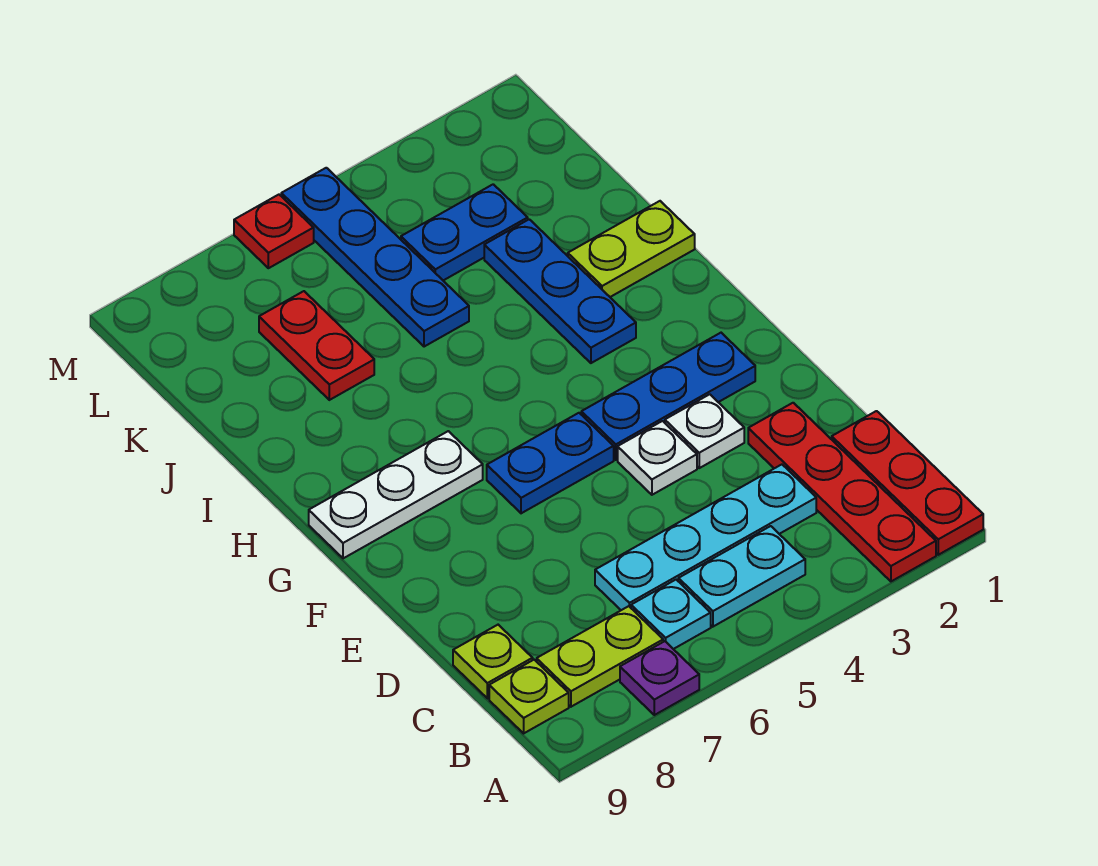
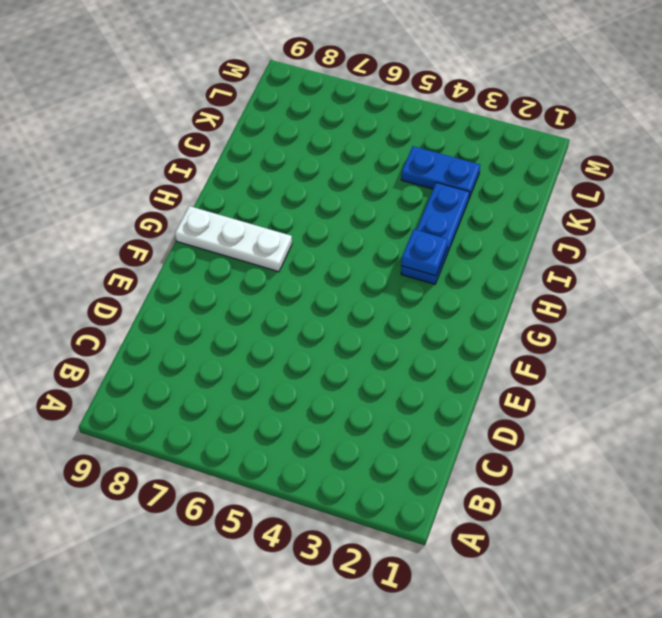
blue 1x1 plate [401,229,448,276] -> none
none -> red 1x3 plate [832,411,983,555]
none -> red 1x4 plate [748,403,936,581]
none -> purple 1x1 plate [620,641,699,715]

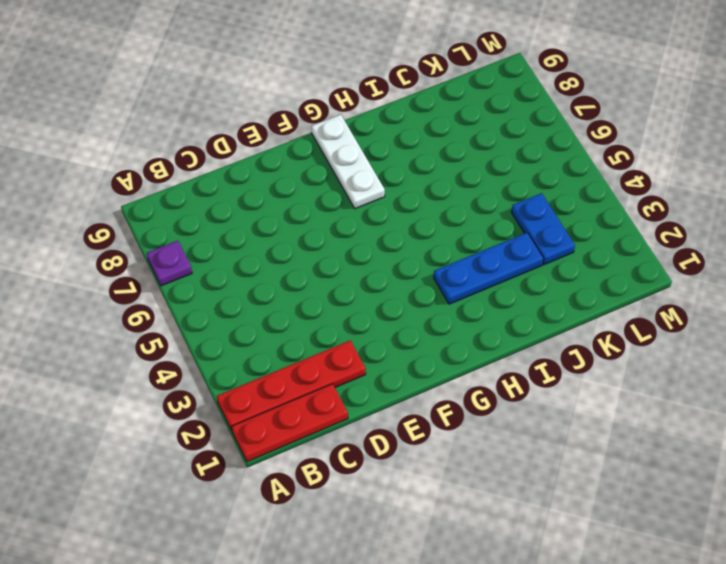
none -> cyan 1x2 plate [678,526,805,627]
none -> cyan 1x1 plate [631,580,711,649]
none -> lime 1x2 plate [537,606,663,707]

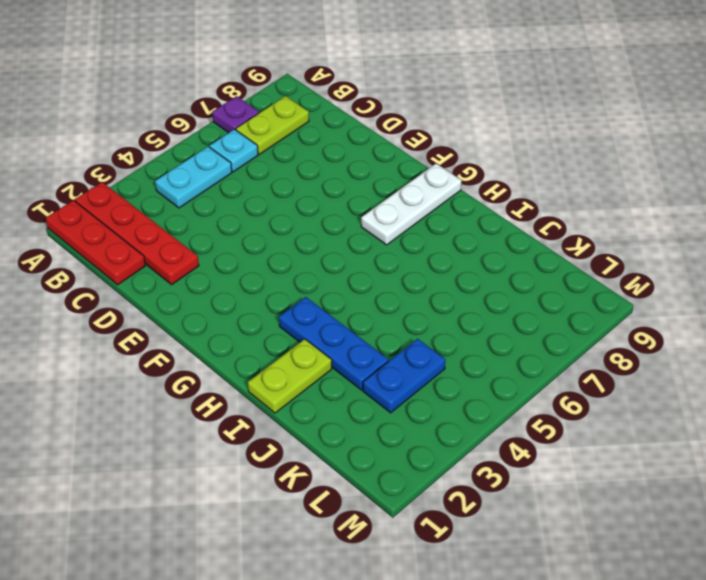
none -> lime 1x1 plate [489,660,569,733]
none -> cyan 1x4 plate [595,465,816,610]
none -> lime 1x1 plate [453,625,533,699]

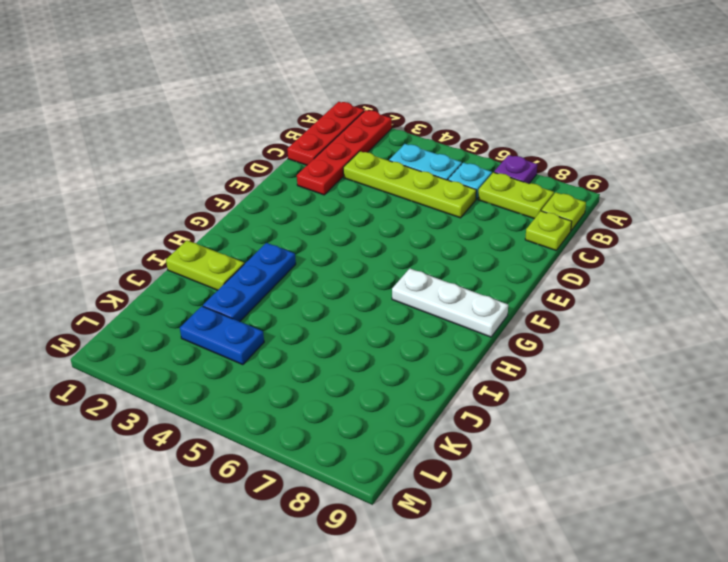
lime 1x4 plate [343,151,476,218] -> cyan 1x4 plate [595,465,816,610]
none -> white 1x1 plate [665,394,744,468]
none -> white 1x1 plate [618,421,697,495]
none -> blue 1x3 plate [581,333,755,460]

